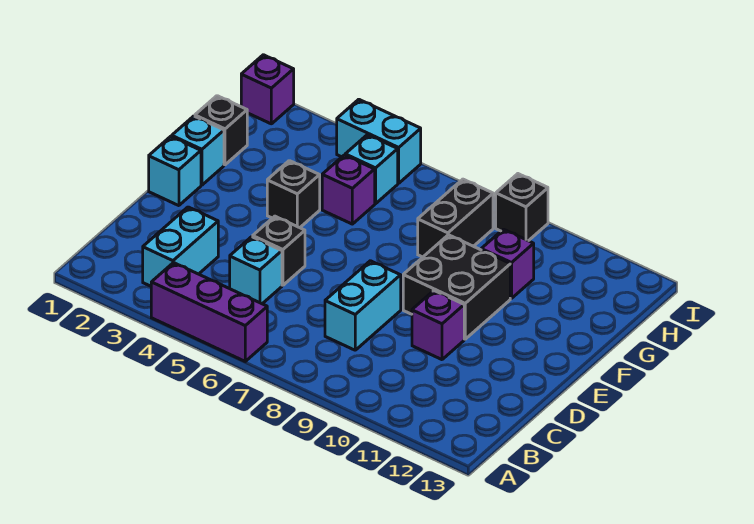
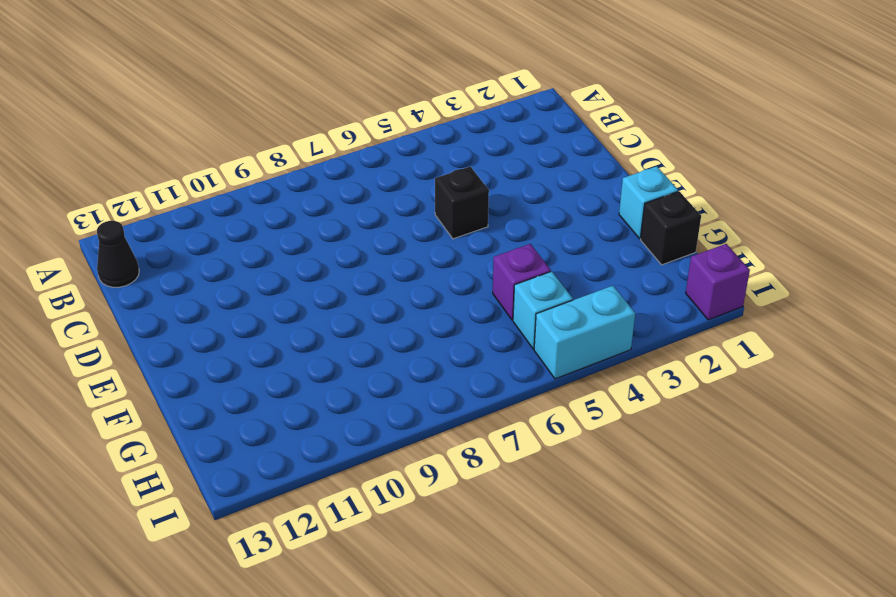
black 1x1 cone [97,221,139,287] -> none
none -> purple 1x3 brick [151,263,267,361]
none -> cyan 1x2 brick [143,207,218,286]
none -> cyan 1x1 brick [230,237,282,304]

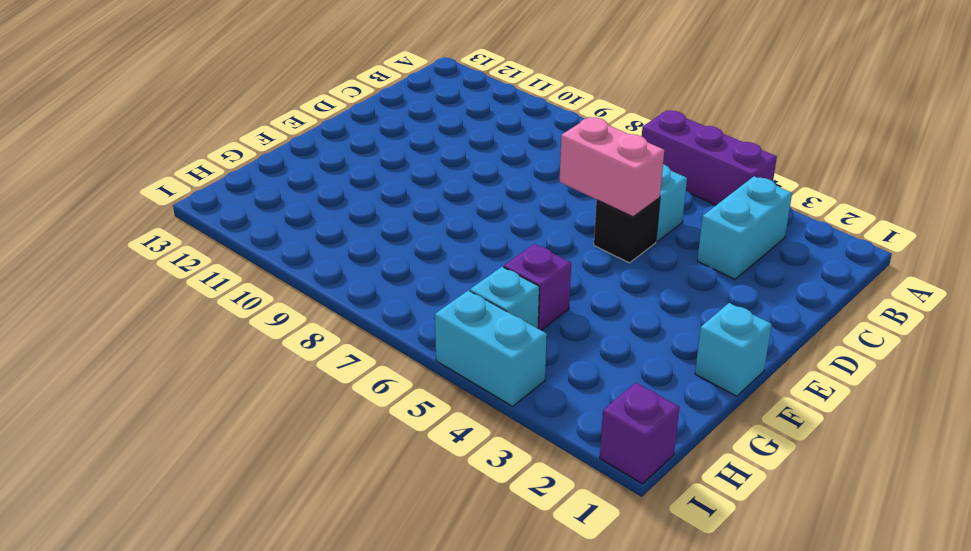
pink 1x2 brick [560,117,664,217] -> none
none -> cyan 1x2 brick [325,261,401,350]
none -> purple 1x1 brick [412,291,464,360]
none -> cyan 1x1 brick [149,136,201,206]

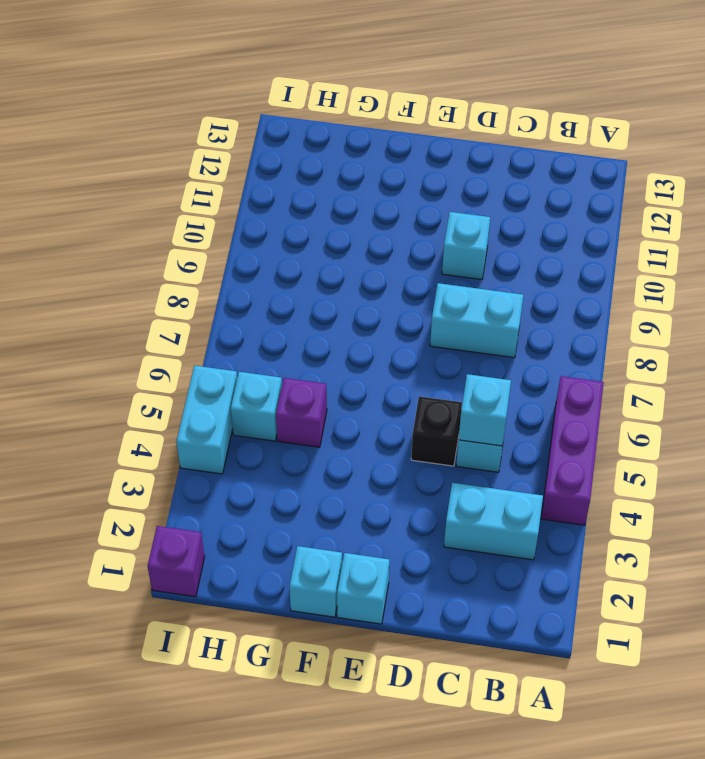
cyan 1x1 brick [459,374,511,446] -> none
cyan 1x1 brick [442,212,490,280] -> purple 1x1 brick [412,291,464,360]
none -> black 2x2 brick [403,235,510,339]
none -> black 1x1 brick [267,161,320,228]
none -> black 1x1 brick [195,96,247,165]

